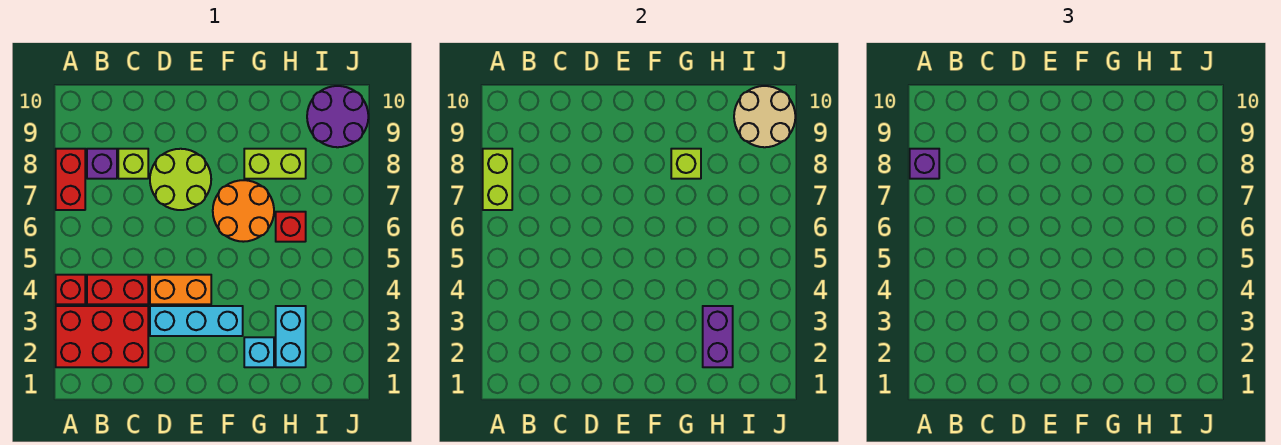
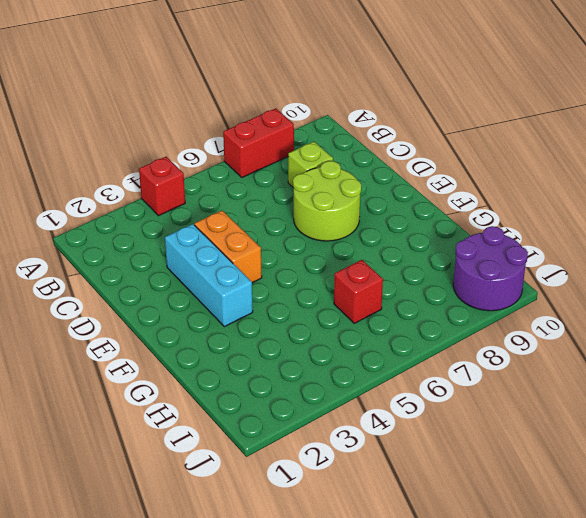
none -> red 2x3 brick [56,306,148,367]
none -> red 1x2 brick [87,275,148,304]
none -> purple 1x1 brick [87,149,117,179]

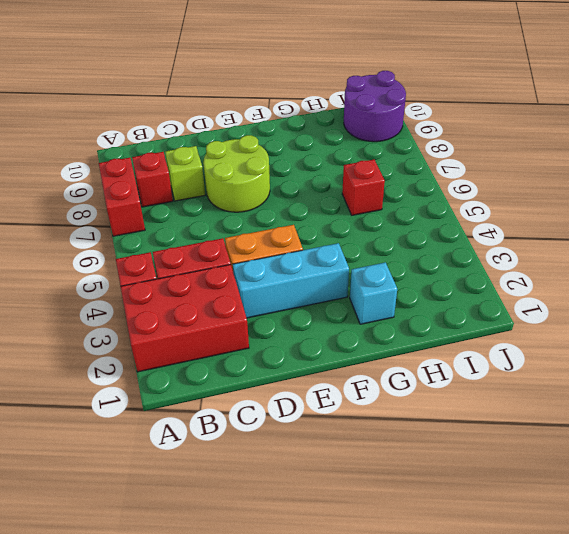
red 1x1 brick [132,152,173,207] -> purple 1x1 brick [87,149,117,179]
none -> orange 2x2 round brick [213,180,274,242]
none -> lime 1x2 brick [244,149,306,179]
none -> cyan 1x2 brick [276,306,306,367]

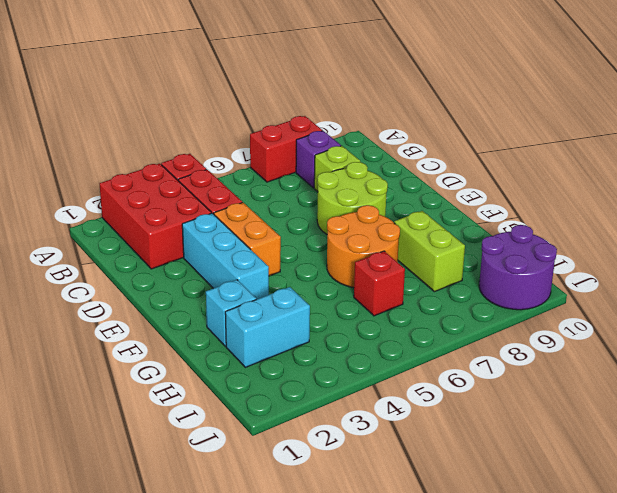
none -> lime 1x2 brick [483,149,512,210]
none -> lime 1x1 brick [671,149,701,179]
none -> purple 1x2 brick [703,306,733,367]

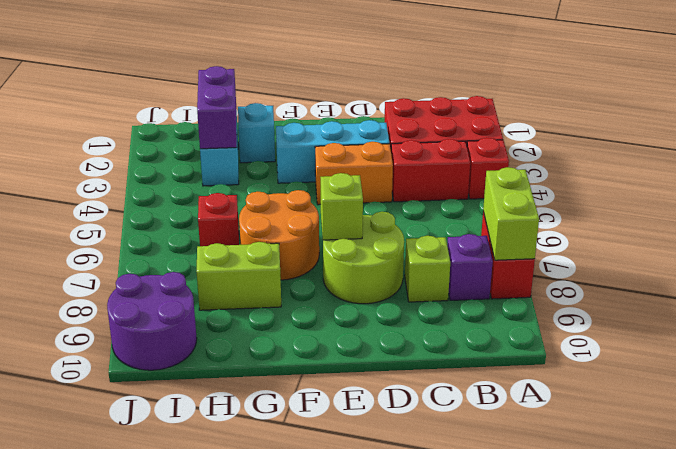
lime 1x1 brick [321,173,363,240] -> lime 1x1 brick moved to [671,149,701,179]
none -> tan 2x2 round brick [734,86,795,147]
none -> purple 1x1 brick [910,149,939,179]

